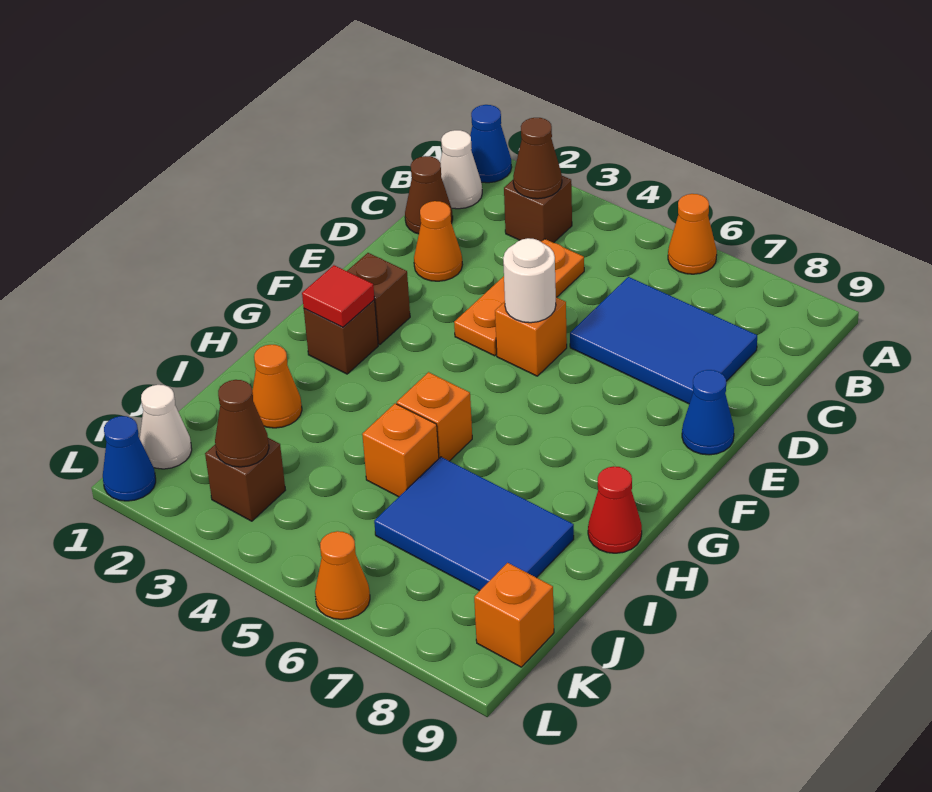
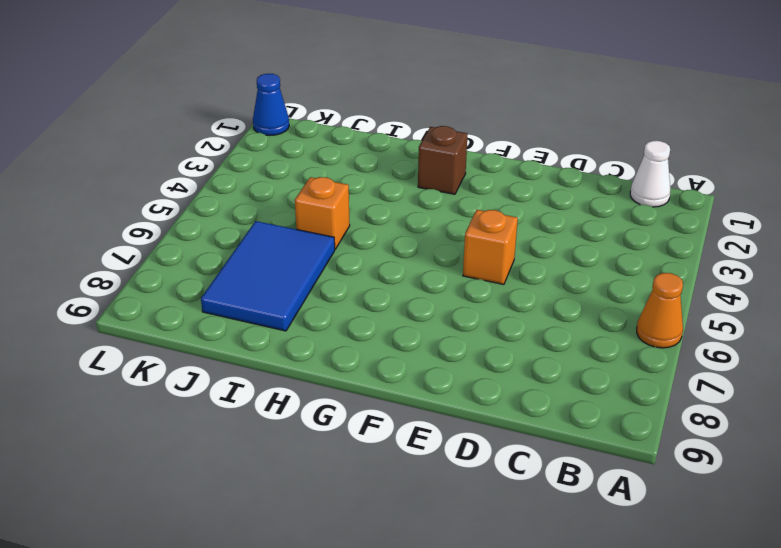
none -> blue 1x1 cone [470,105,512,183]
none -> brown 1x1 brick [504,176,572,243]
none -> brown 1x1 cone [405,156,453,234]

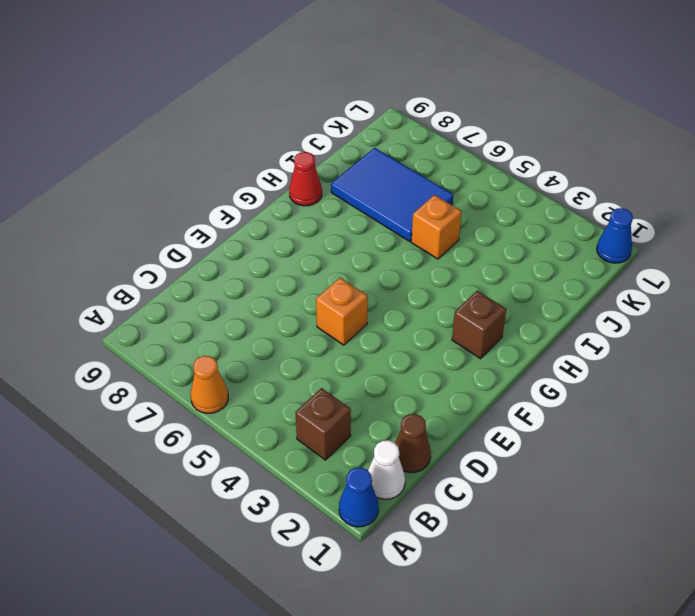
none -> orange 1x3 plate [454,239,584,356]
none -> blue 2x3 tile [570,277,757,404]
none -> orange 1x1 cone [414,201,463,281]

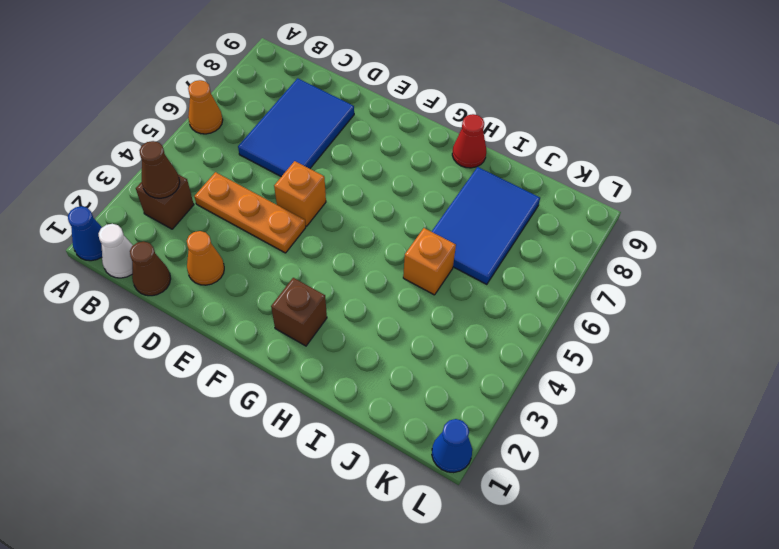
none -> blue 1x1 cone [682,370,734,455]
none -> brown 1x1 brick [347,253,410,345]
none -> orange 1x1 brick [397,372,472,461]

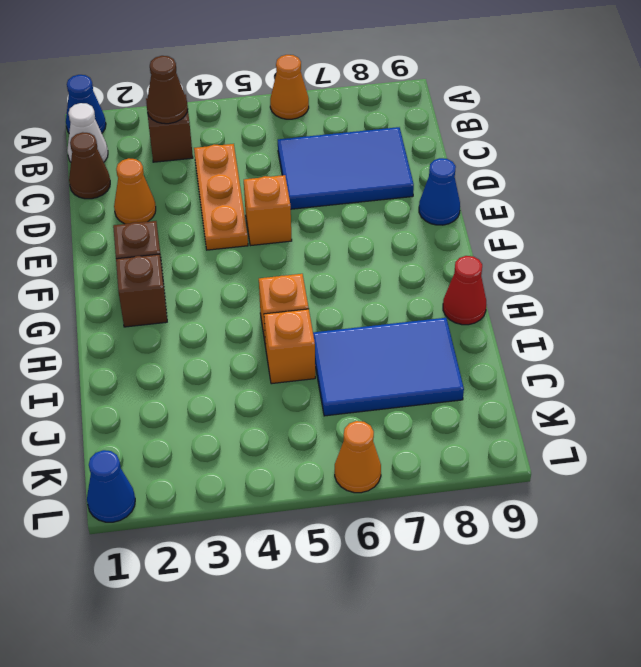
none -> orange 1x1 cone [252,345,302,428]
none -> white 1x1 cone [140,385,192,469]
none -> brown 1x1 brick [205,438,285,521]

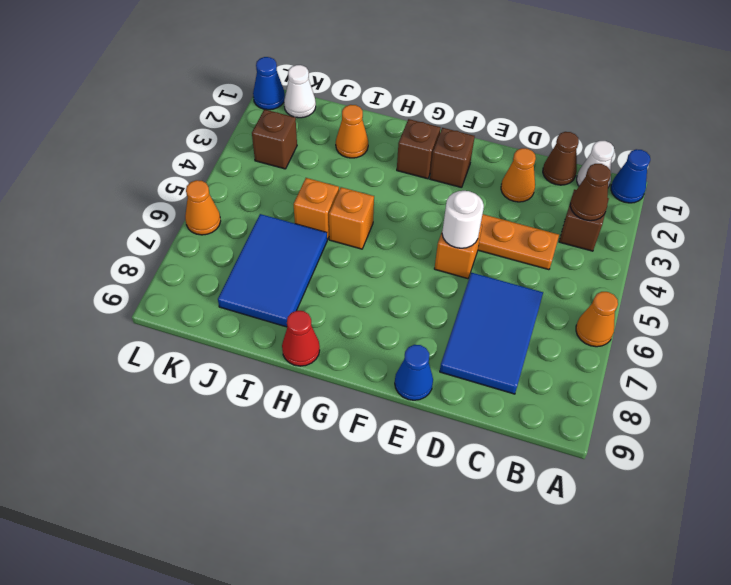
none -> orange 1x1 brick [474,563,554,667]
none -> red 1x1 tile [302,265,375,327]
none -> brown 1x1 cone [215,380,269,467]

